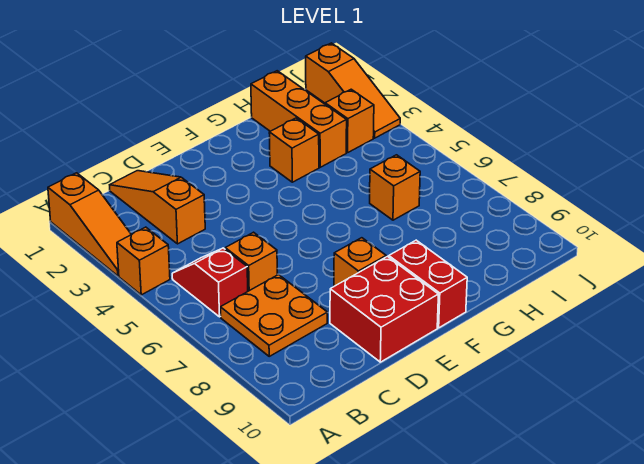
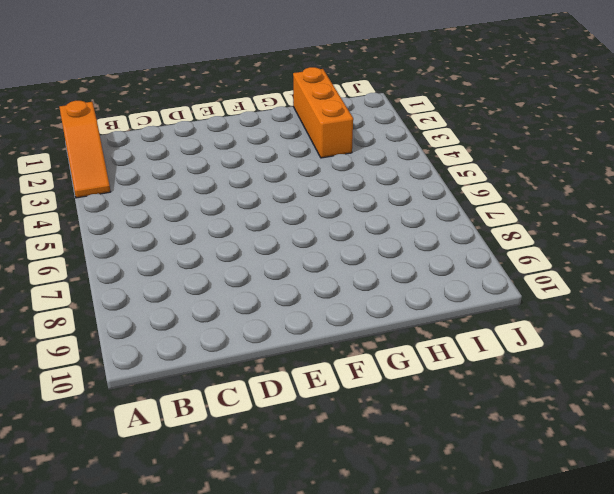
none -> orange 1x1 brick [117,227,170,295]
none -> red 1x2 slope [172,248,248,317]
none -> orange 2x2 plate [220,275,327,356]

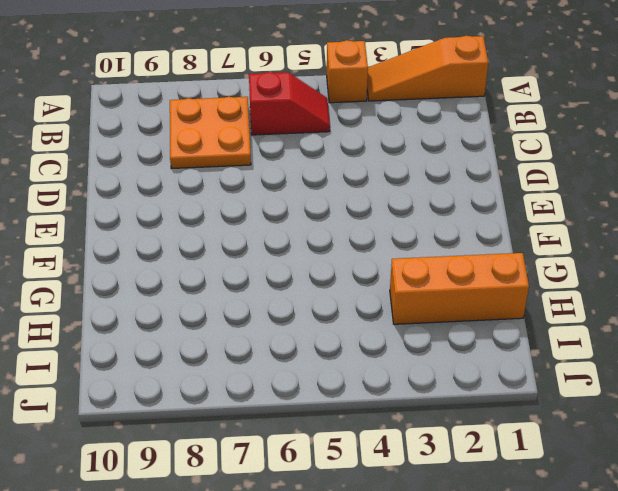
none -> orange 1x3 slope [110,171,205,244]
none -> orange 1x1 brick [225,232,277,291]
none -> red 2x2 brick [330,257,438,362]

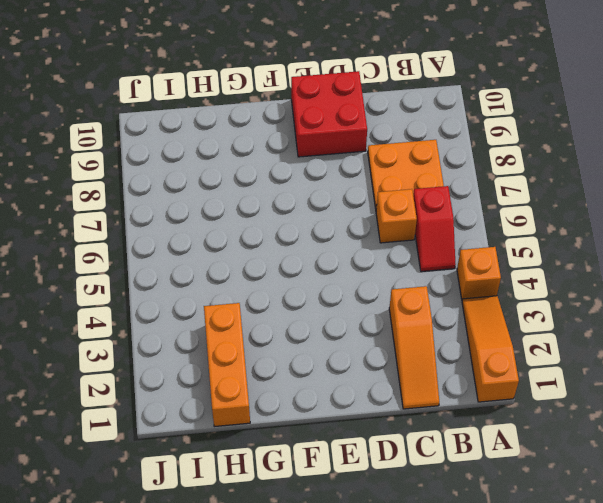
none -> orange 1x1 brick [334,238,386,286]
none -> red 1x2 brick [389,240,467,328]
none -> orange 1x1 brick [269,118,319,182]

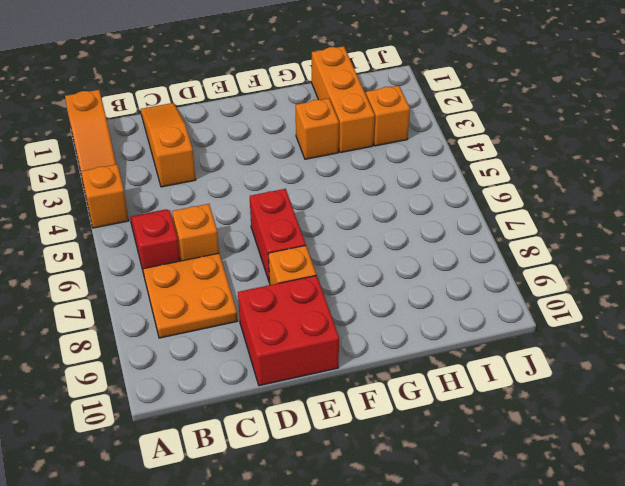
red 1x2 brick [250,189,306,282] -> red 1x2 brick moved to [389,240,467,328]
none -> orange 1x1 brick [370,155,420,220]
none -> orange 1x3 slope [306,43,400,138]

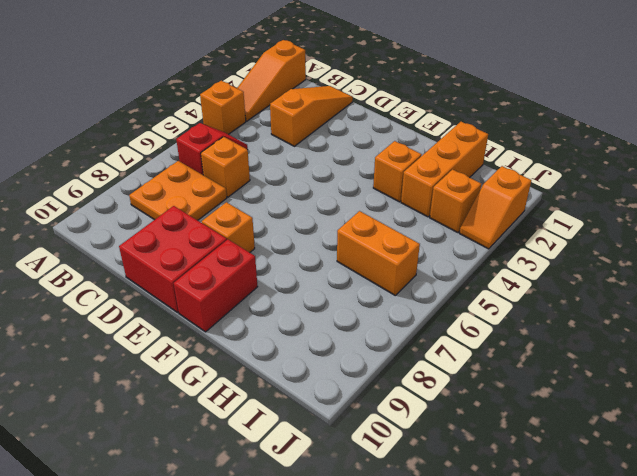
orange 1x2 brick [337,211,420,295] -> orange 1x1 brick [370,155,420,220]
orange 1x2 slope [459,166,531,249] -> orange 1x3 slope [306,43,400,138]

